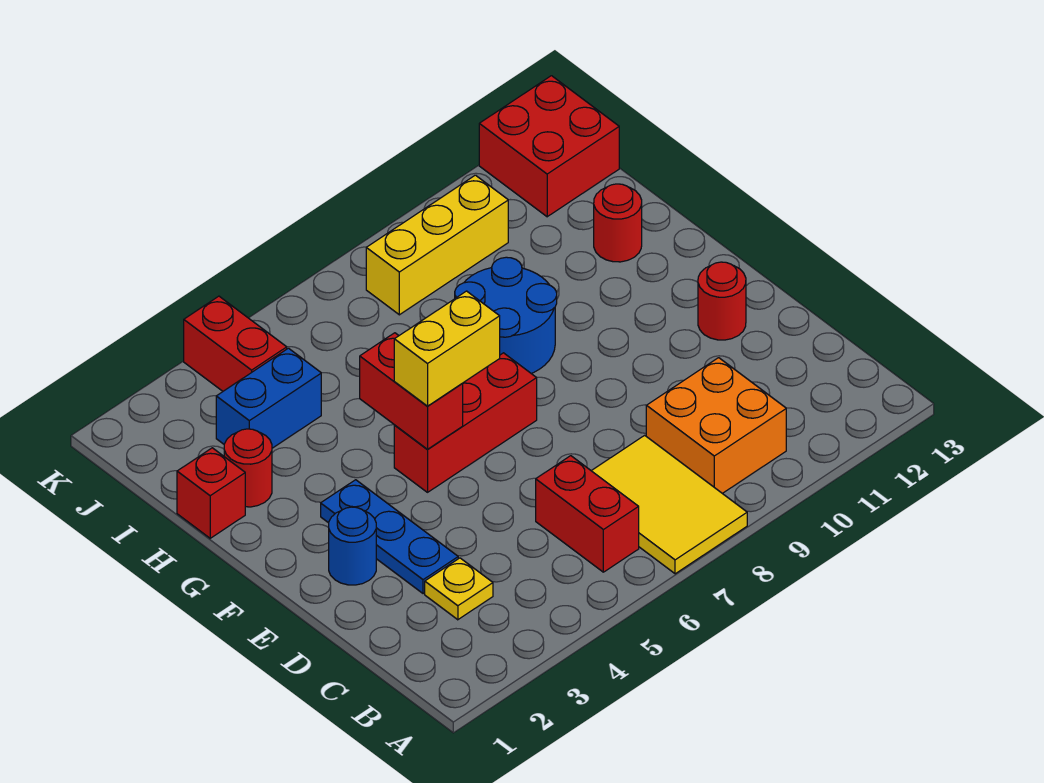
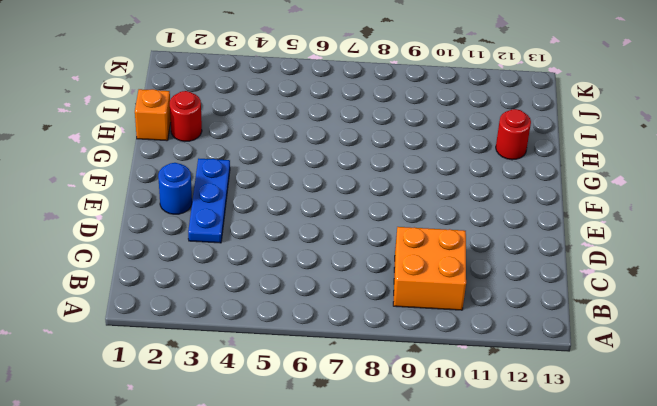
orange 1x1 brick [135,89,171,141] -> red 1x1 brick [177,448,245,538]
none -> yellow 2x3 tile [592,435,747,574]
none -> red 1x2 brick [536,456,639,572]
none -> yellow 1x1 plate [425,558,493,620]

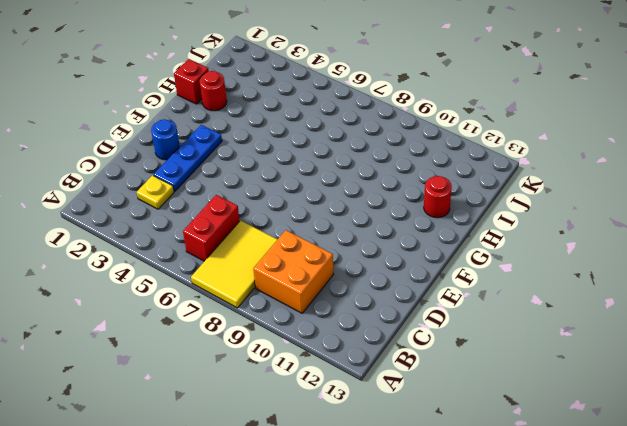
none -> red 1x1 round brick [698,262,746,340]
none -> red 1x3 brick [394,353,537,492]
none -> blue 2x2 round brick [455,257,557,374]

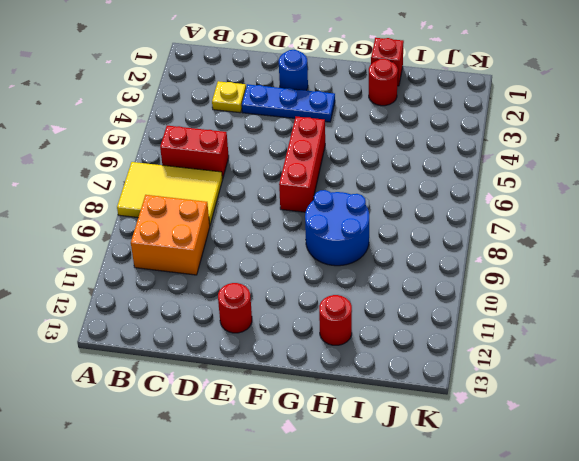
none -> blue 1x2 brick [216,348,321,448]
none -> red 1x2 brick [184,296,287,391]
none -> yellow 1x3 brick [366,175,508,315]

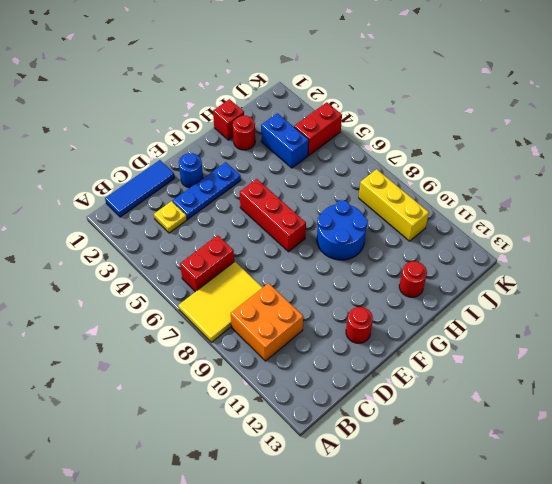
blue 1x3 tile [105,160,175,217] -> none
none -> red 2x2 brick [479,76,619,217]
none -> red 1x2 brick [360,333,463,450]
none -> yellow 1x2 brick [394,291,500,406]

